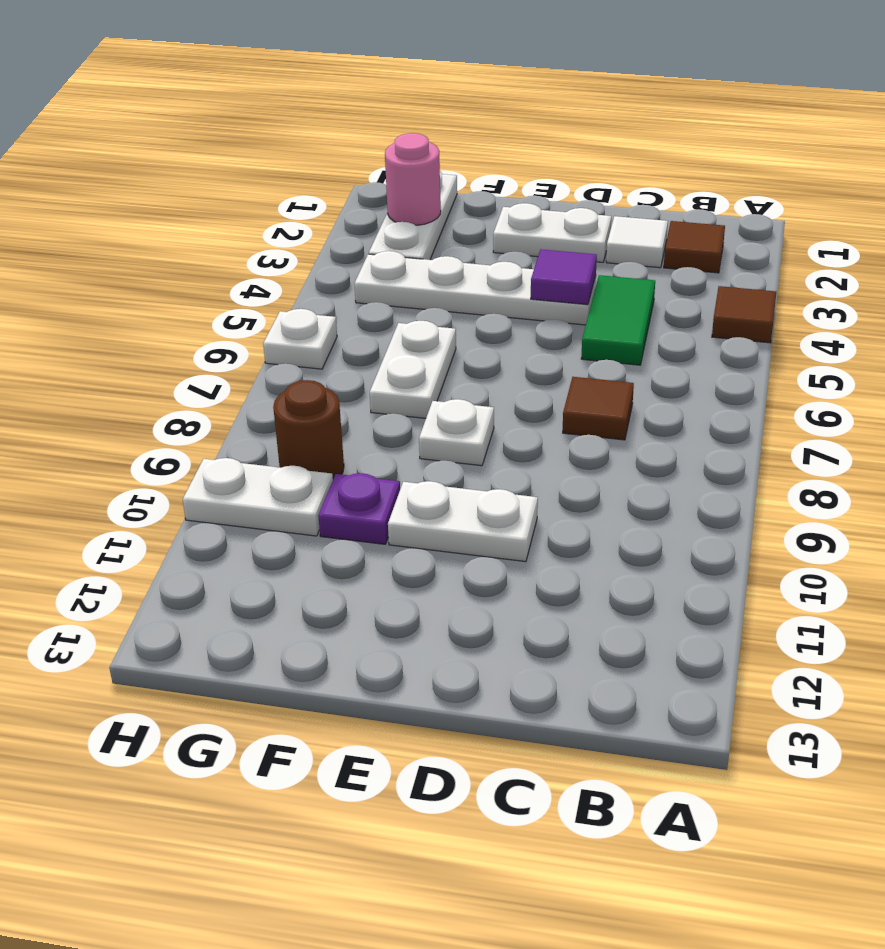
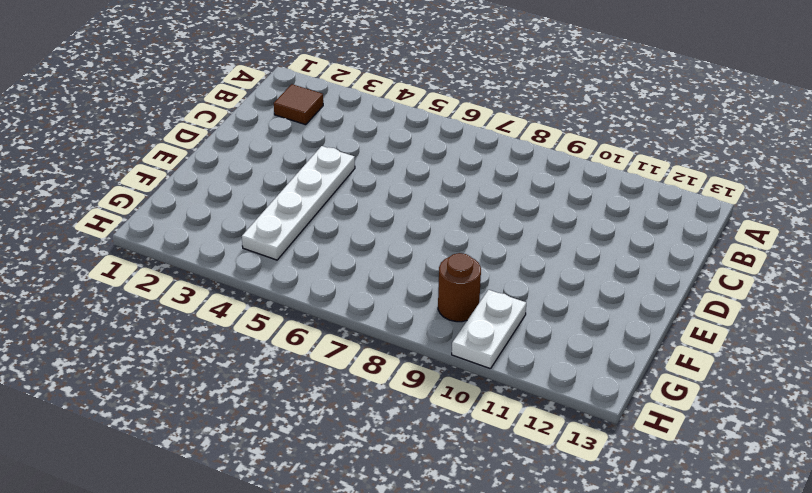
none -> brown 1x1 tile [712,286,776,343]
none -> white 1x1 tile [606,216,668,268]
none -> green 1x2 tile [581,275,655,365]

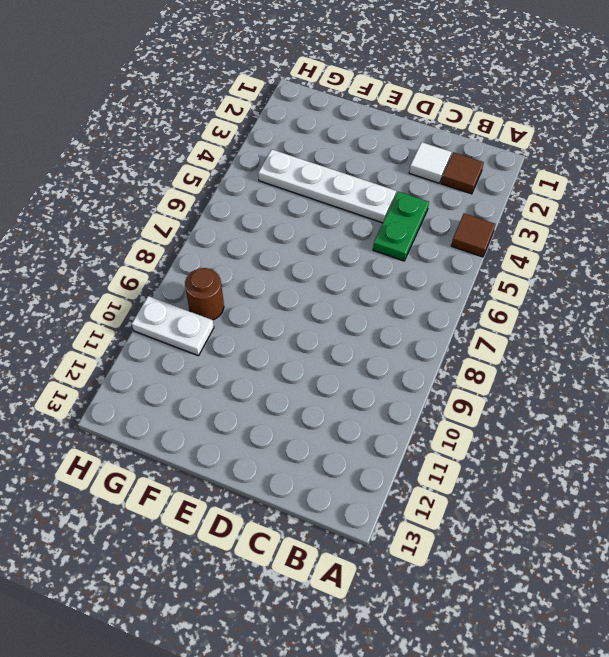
green 1x2 plate [373,191,429,261] -> green 1x2 tile [581,275,655,365]
none -> brown 1x1 tile [563,377,634,440]
none -> white 1x2 plate [493,203,611,262]
none -> white 1x2 plate [388,481,538,562]

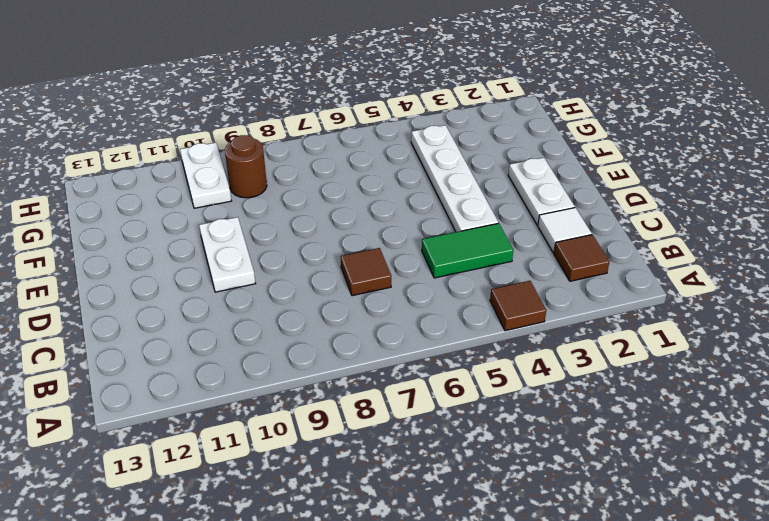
none -> white 1x1 plate [419,399,494,466]
none -> white 1x2 plate [370,321,456,418]
none -> purple 1x1 plate [318,473,400,544]

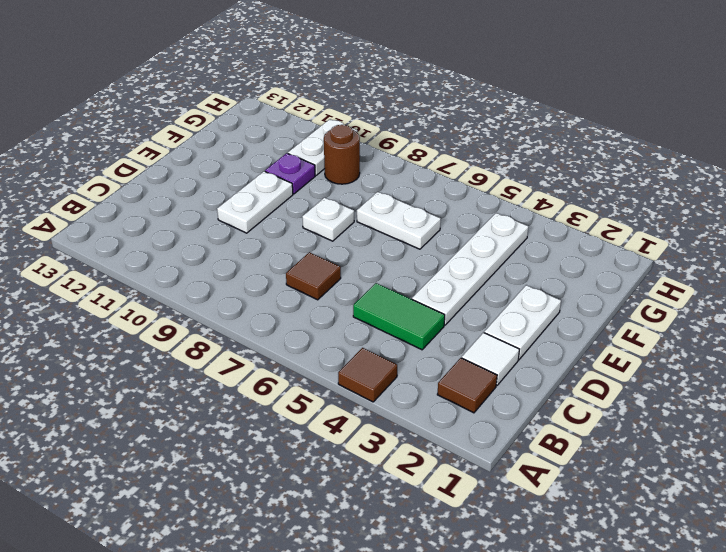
none -> white 1x3 plate [369,171,457,260]
none -> white 1x1 plate [263,309,337,369]
none -> purple 1x1 tile [531,250,597,305]

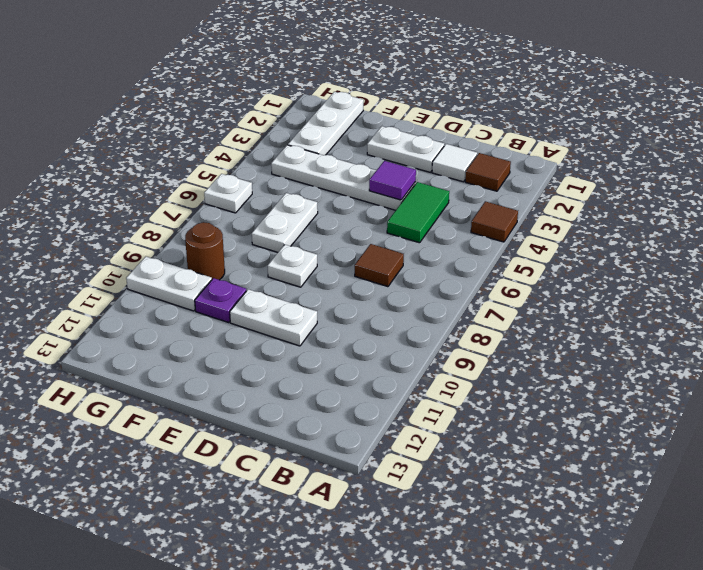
none -> pink 1x1 round brick [385,133,441,225]

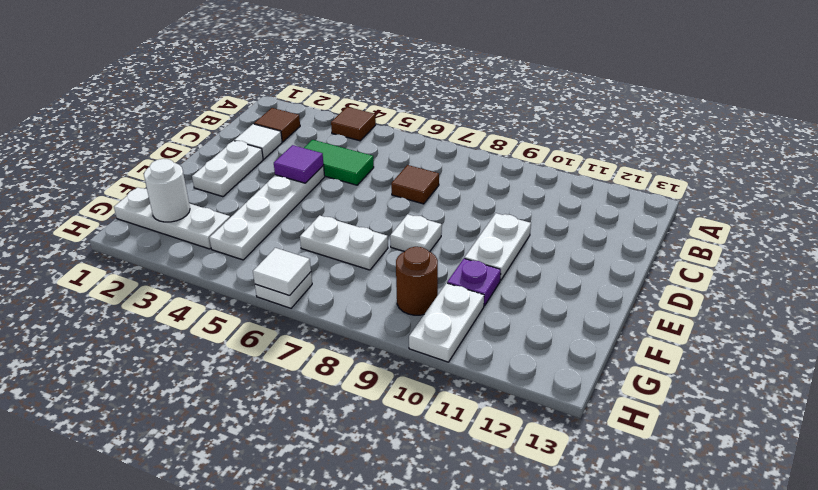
white 1x1 round brick [144,159,190,222] -> pink 1x1 round brick [385,133,441,225]
white 1x1 tile [253,248,311,296] -> none

